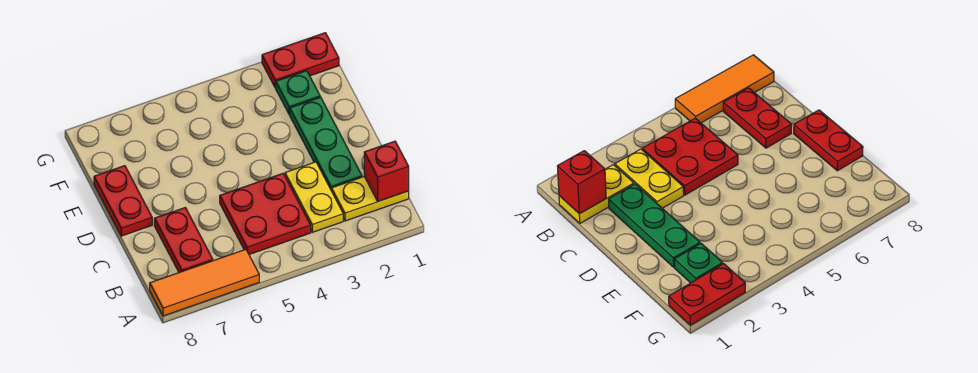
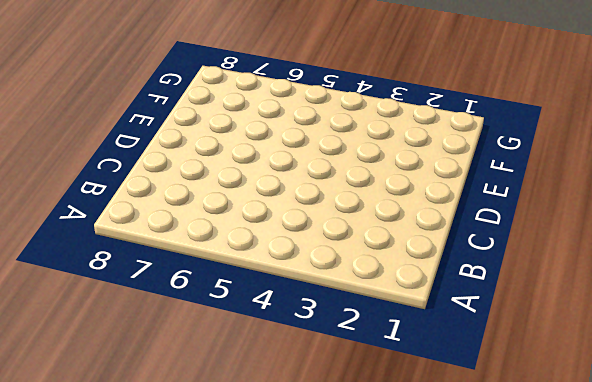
none -> orange 1x3 tile [150,249,259,316]
none -> yellow 1x2 plate [332,177,409,221]

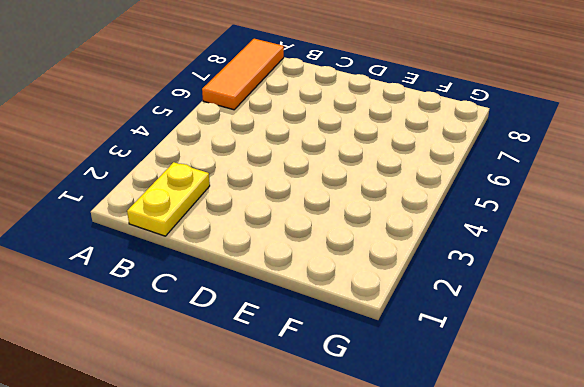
none -> yellow 1x2 plate [285,162,343,232]
none -> red 2x2 plate [220,174,311,254]

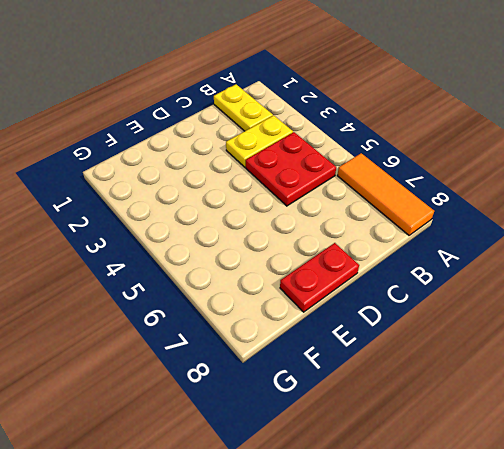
none -> red 1x2 plate [154,208,213,272]
none -> green 1x3 plate [290,97,362,191]

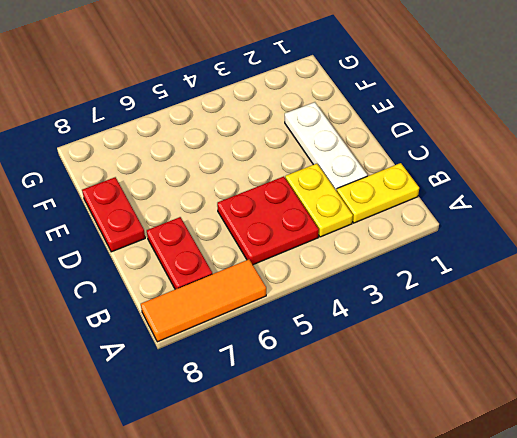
white 1x3 plate [285,102,367,191] -> green 1x3 plate [290,97,362,191]
none -> green 1x1 plate [276,71,320,115]
none -> red 1x2 plate [262,33,339,88]

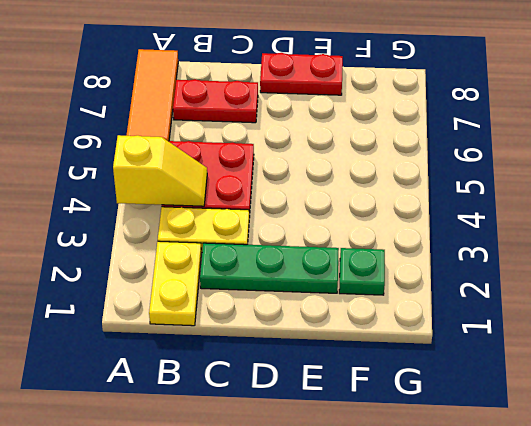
yellow 1x2 slope [113,135,207,206] -> none
none -> red 1x2 plate [262,33,339,88]
none -> red 1x1 brick [364,141,409,201]

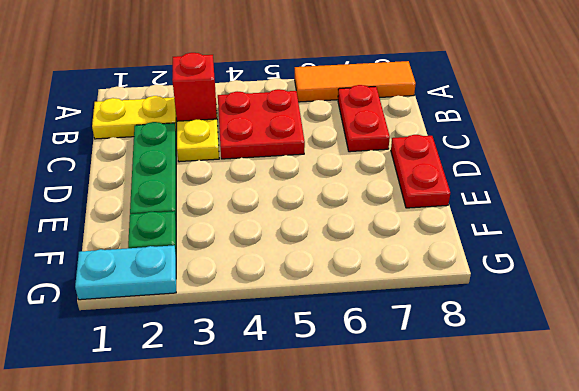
red 1x1 brick [172,53,217,121] -> red 1x1 brick moved to [364,141,409,201]
cyan 1x2 plate [75,245,176,300] -> red 1x2 plate [262,33,339,88]

